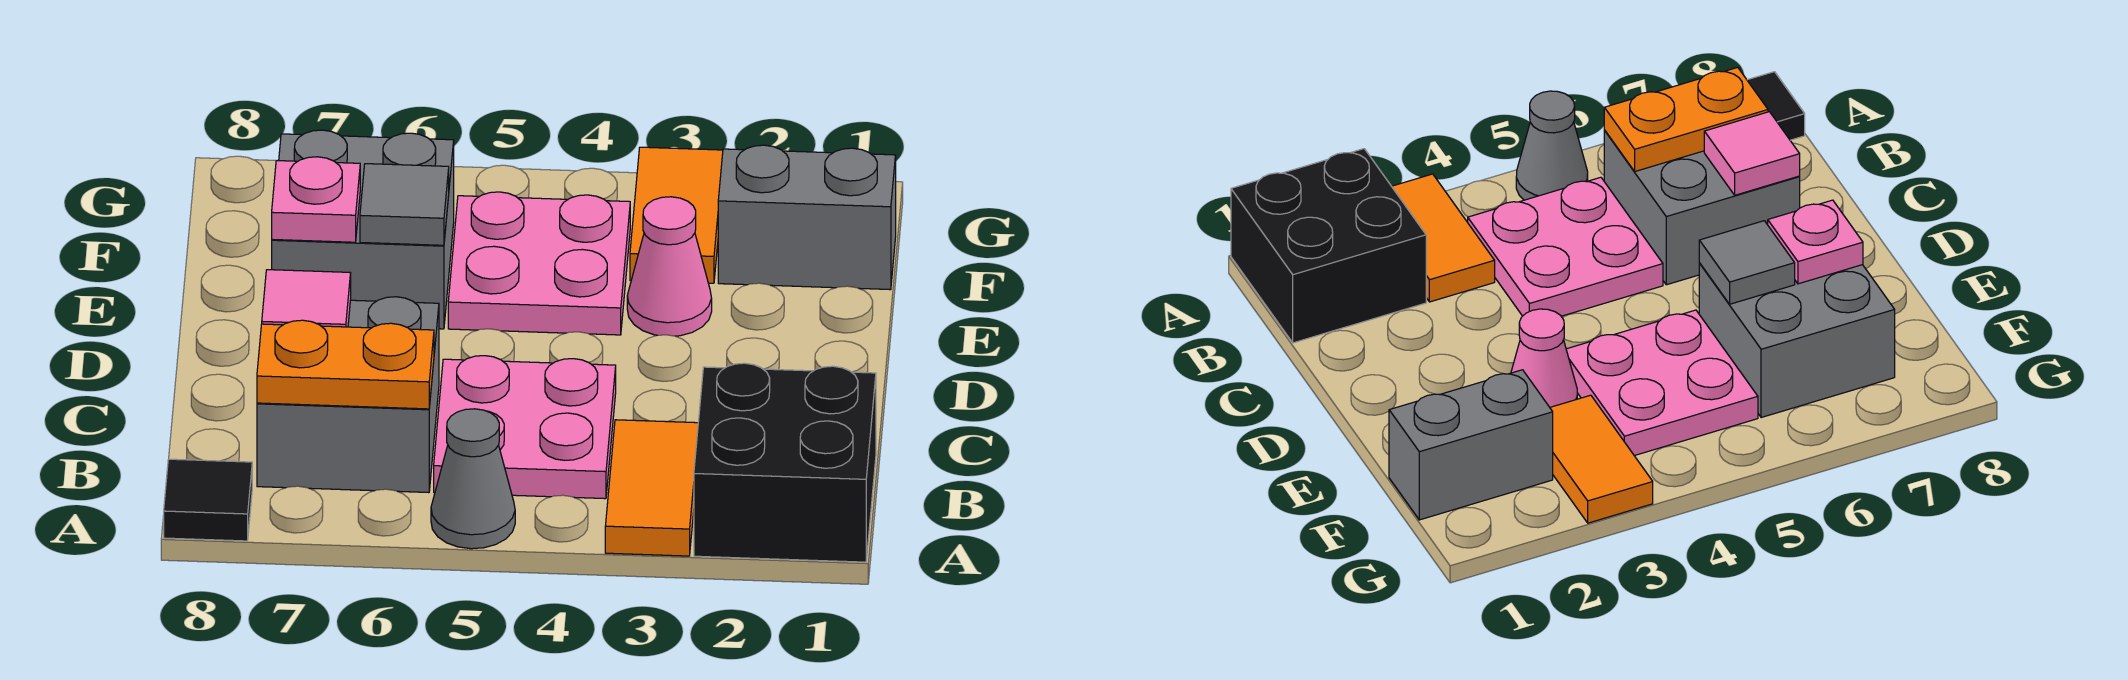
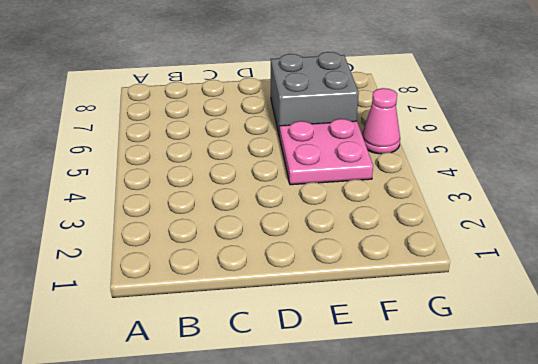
pink 1x1 cone [362,88,400,154] -> pink 1x1 cone moved to [627,197,712,336]
none -> black 2x2 brick [694,363,876,562]
none -> orange 1x2 tile [605,420,698,556]
none -> grey 1x1 cone [431,409,515,549]

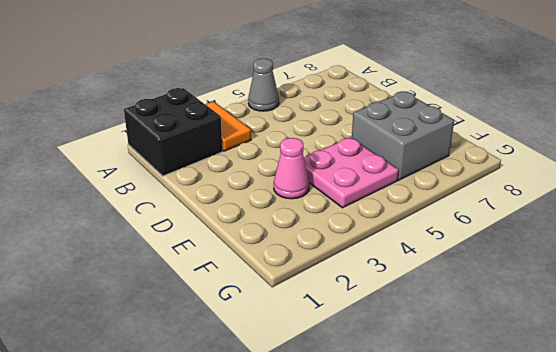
none -> black 1x1 tile [164,459,252,541]
none -> pink 2x2 plate [434,356,616,499]
none -> grey 2x2 brick [257,297,439,493]

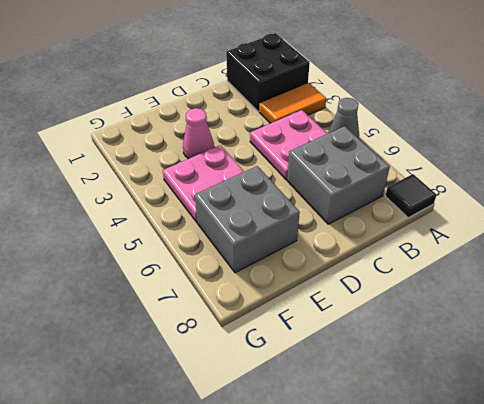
none -> grey 1x2 brick [718,145,896,290]
none -> orange 1x2 tile [630,147,723,283]
none -> orange 1x2 plate [257,320,434,409]

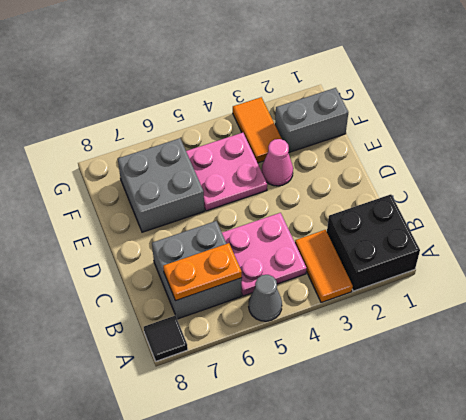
none -> pink 1x1 tile [262,270,351,327]
none -> grey 1x1 tile [360,164,449,245]
none -> pink 1x1 plate [272,157,360,242]

